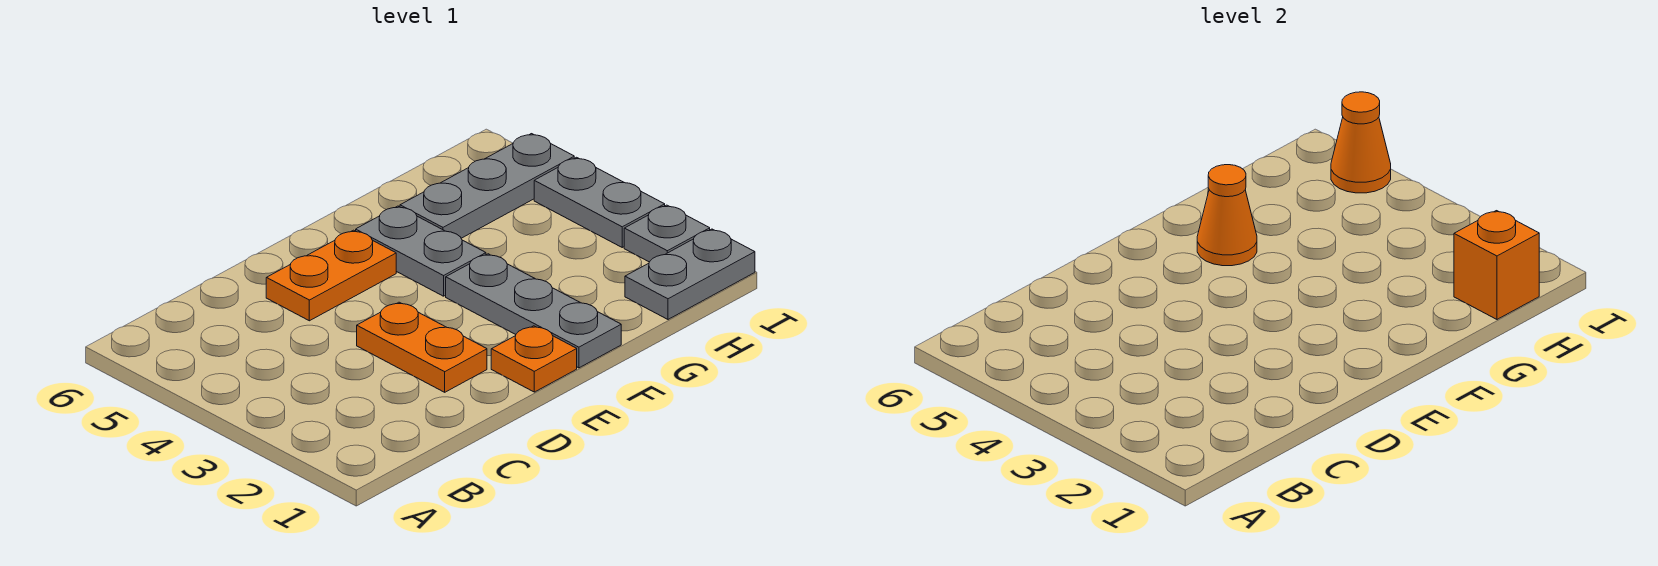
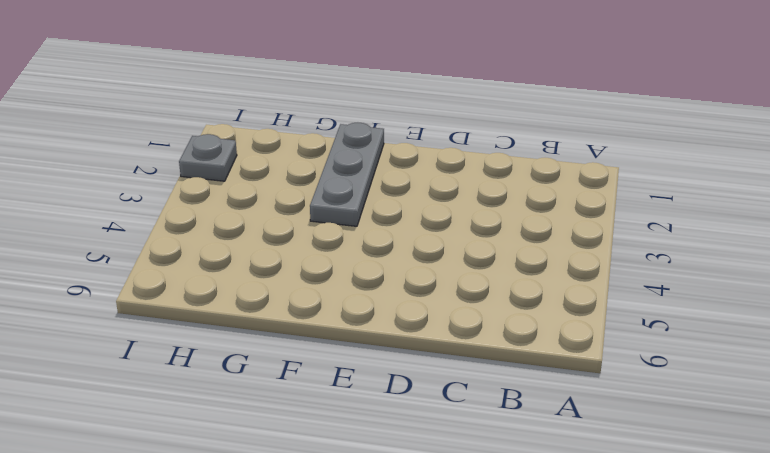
none -> orange 1x2 plate [357,302,487,392]
none -> orange 1x2 plate [266,230,396,321]
none -> orange 1x1 plate [491,326,577,392]

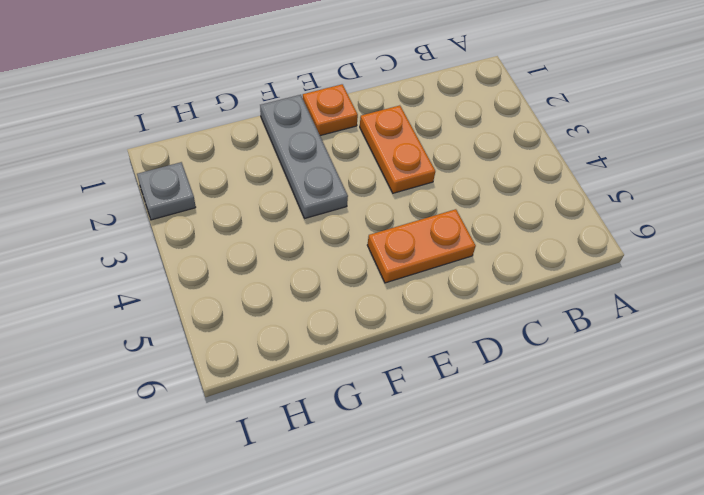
none -> grey 1x2 plate [356,206,486,296]
none -> grey 1x3 plate [400,134,574,238]
none -> grey 1x2 plate [625,229,755,319]

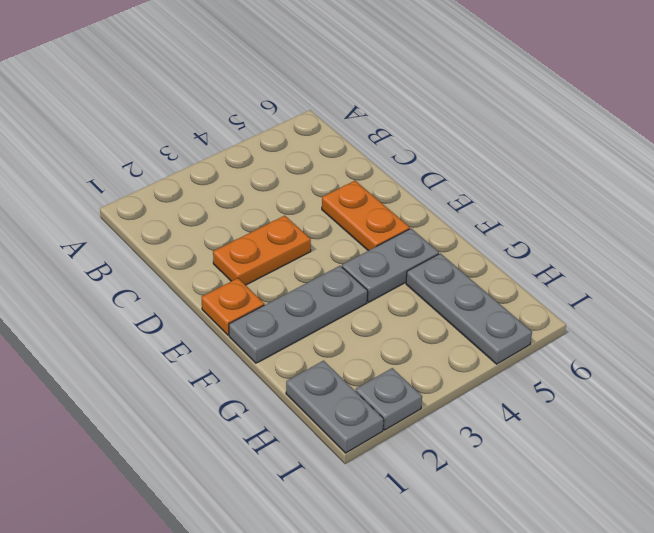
none -> grey 1x2 plate [534,157,665,247]
none -> orange 1x1 cone [1197,165,1257,266]
none -> orange 1x1 brick [1454,211,1539,319]

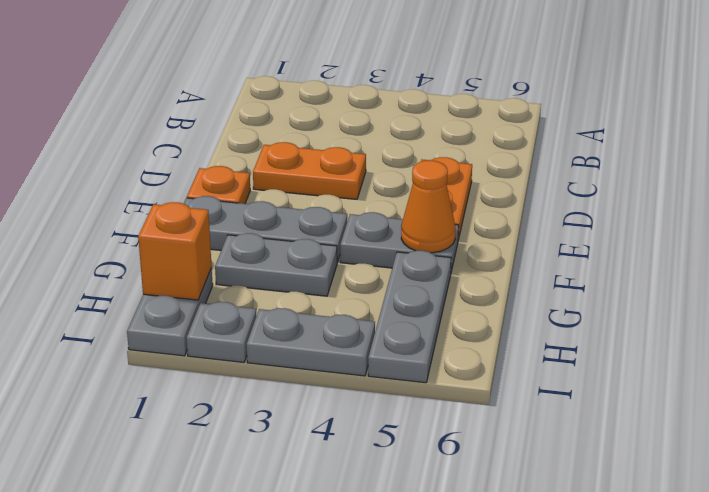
grey 1x2 plate [215,233,337,296] -> none
none -> orange 1x1 cone [1331,92,1391,193]

